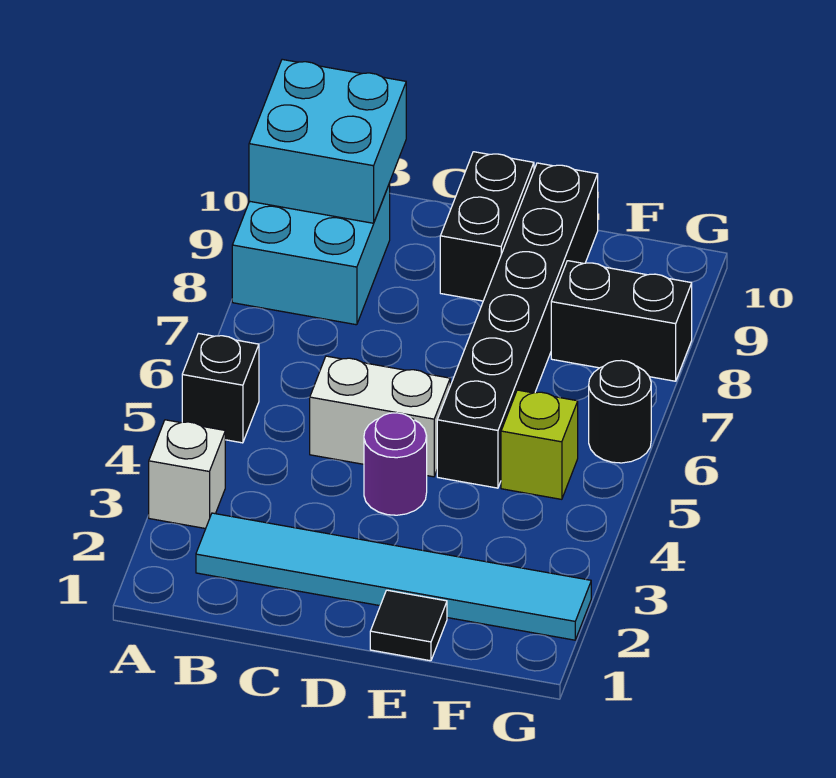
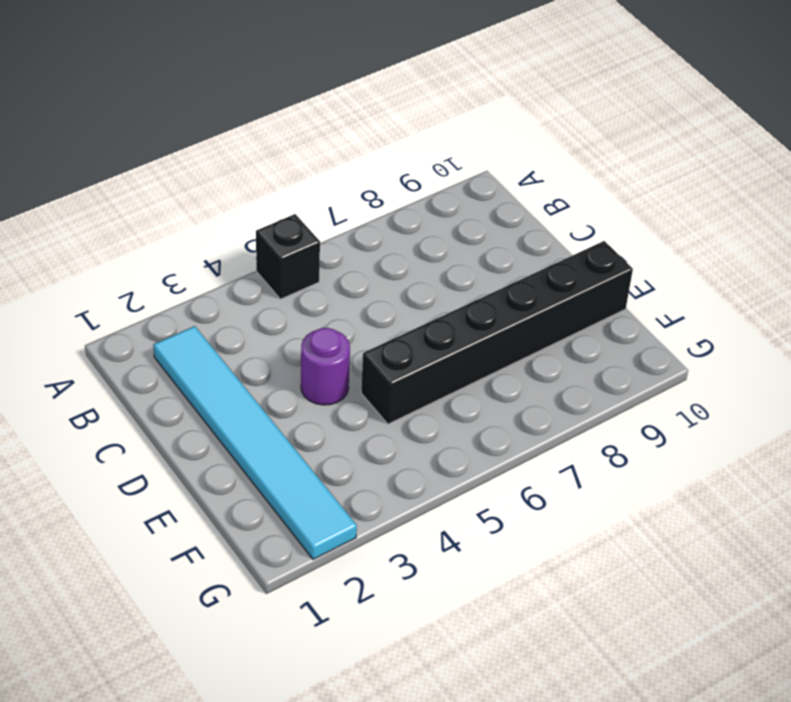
none -> white 1x1 brick [149,420,225,529]
none -> cyan 2x2 brick [232,183,390,325]
none -> white 1x2 brick [310,356,450,477]

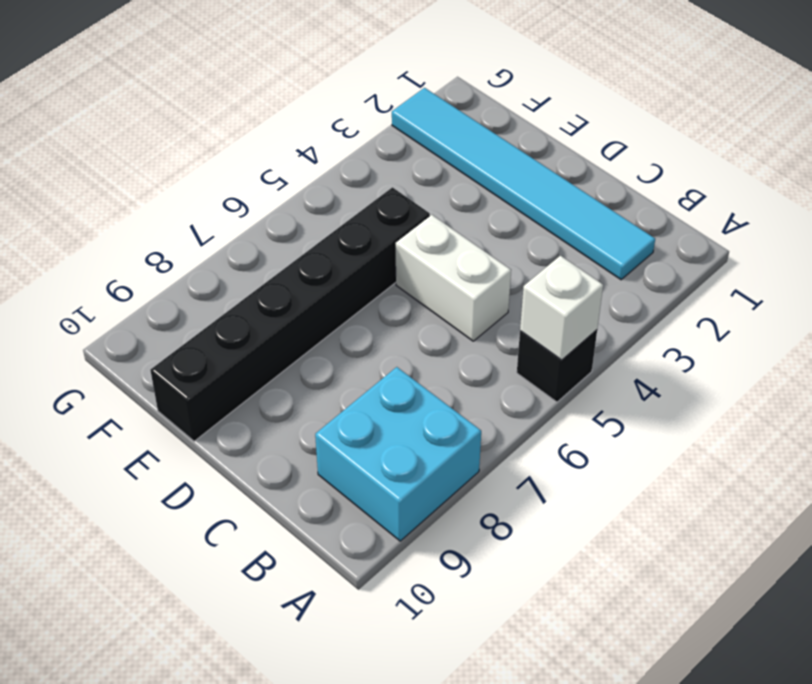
white 1x1 brick [520,256,603,360] -> white 1x1 brick moved to [149,420,225,529]
none -> purple 1x1 round brick [364,413,427,515]
none -> black 1x2 brick [440,152,534,301]
none -> black 1x1 tile [370,590,447,661]

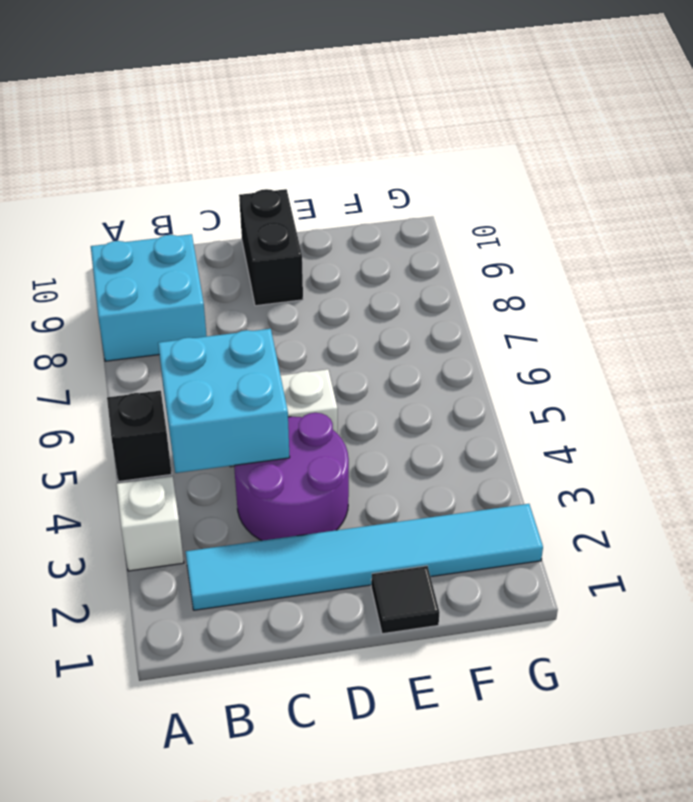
cyan 2x2 brick [158,329,290,473] -> cyan 2x2 brick moved to [249,59,406,223]
purple 2x2 round brick [234,413,349,541] -> purple 1x1 round brick [364,413,427,515]
none -> black 1x6 brick [437,163,598,488]
none -> lime 1x1 brick [501,390,578,499]
none -> black 1x2 brick [551,261,692,381]

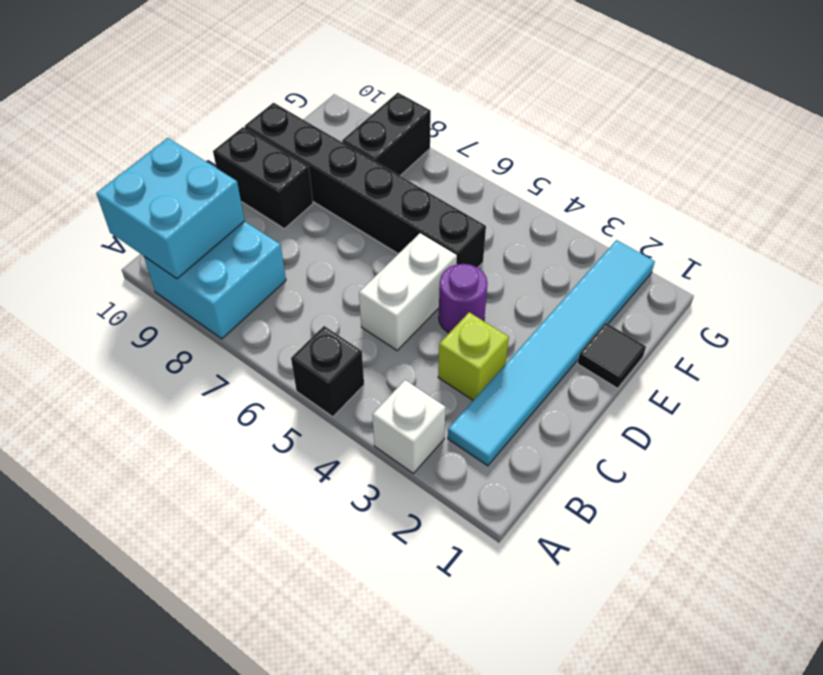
lime 1x1 brick [438,312,509,400] -> lime 1x1 brick moved to [501,390,578,499]
none -> black 1x1 round brick [589,360,651,463]

